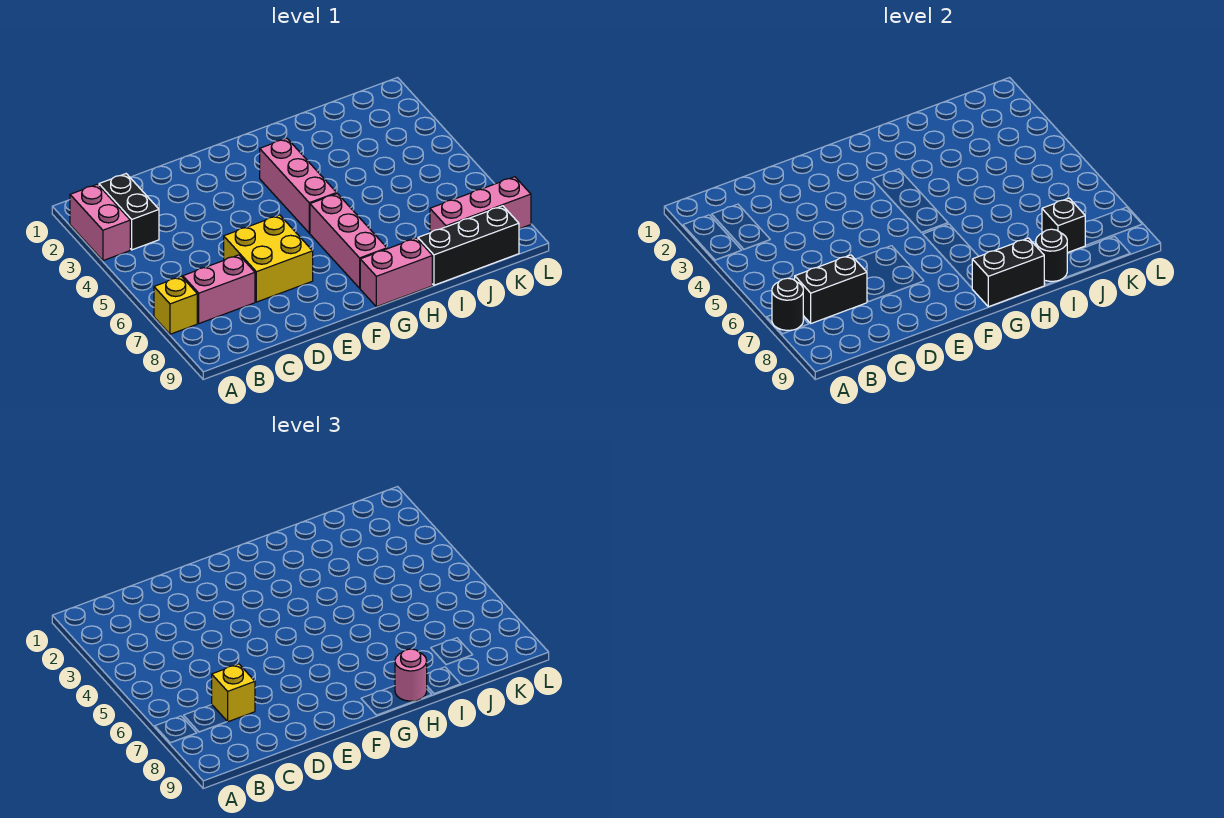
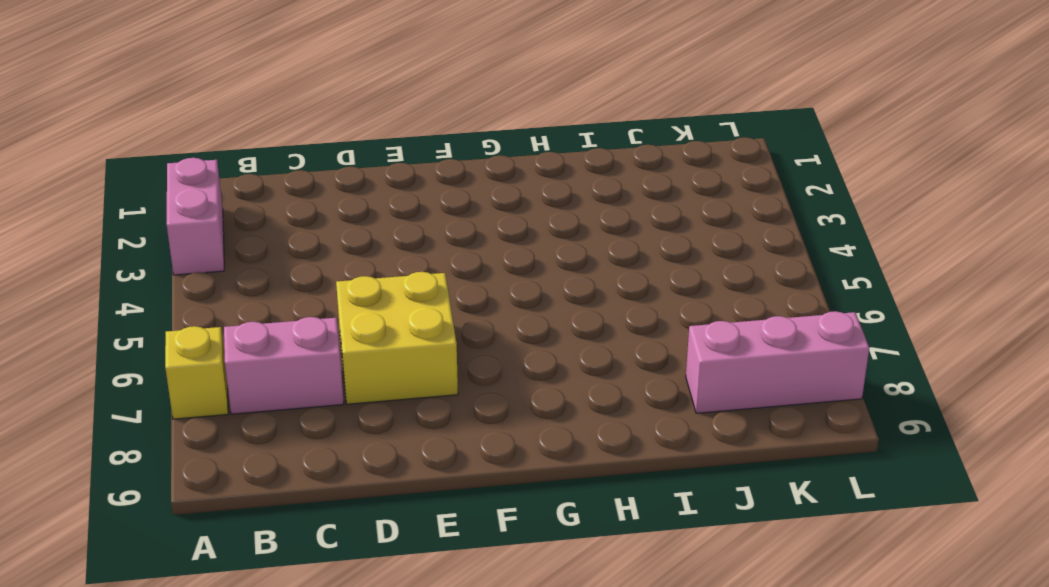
none -> black 1x2 brick [99,174,159,250]
none -> pink 1x3 brick [260,138,337,233]
none -> pink 1x3 brick [310,194,387,288]

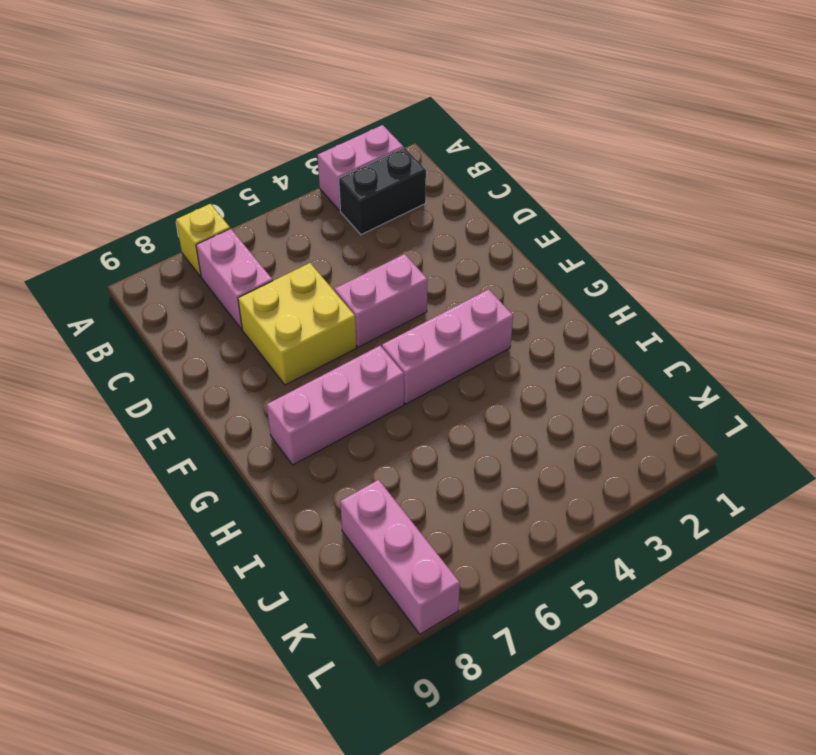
pink 1x2 brick [335,254,428,347] -> pink 1x2 brick turned to [360,238,432,307]
none -> black 1x3 brick [418,206,519,285]
none -> black 1x1 round brick [772,278,803,330]
none -> black 1x2 brick [795,255,867,323]

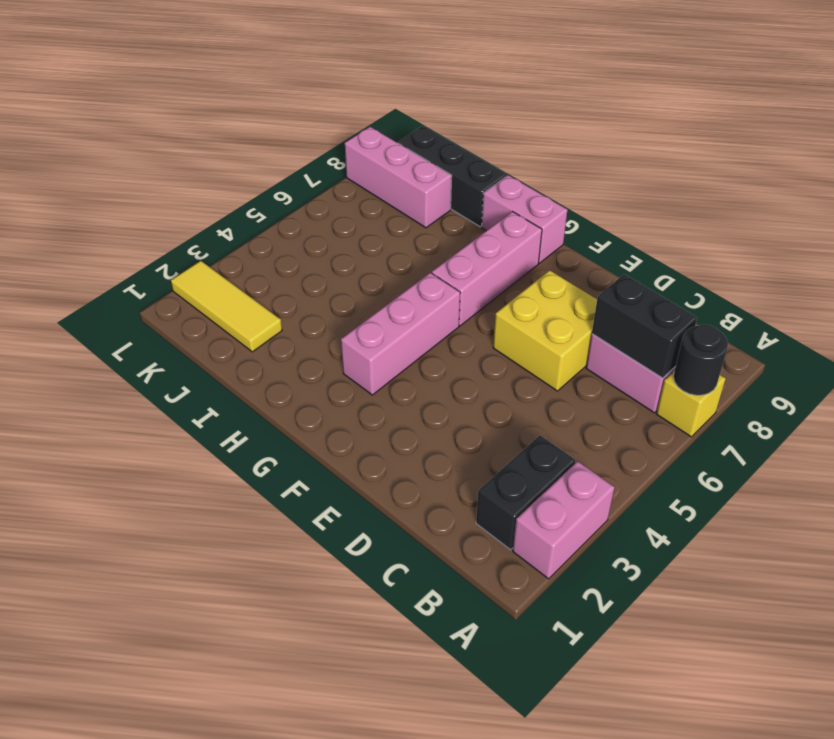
yellow 1x3 tile [171,261,282,352] -> none
none -> black 1x2 brick [972,238,1044,307]
none -> black 1x1 round brick [1036,229,1067,282]
none -> black 1x1 brick [1042,198,1085,253]

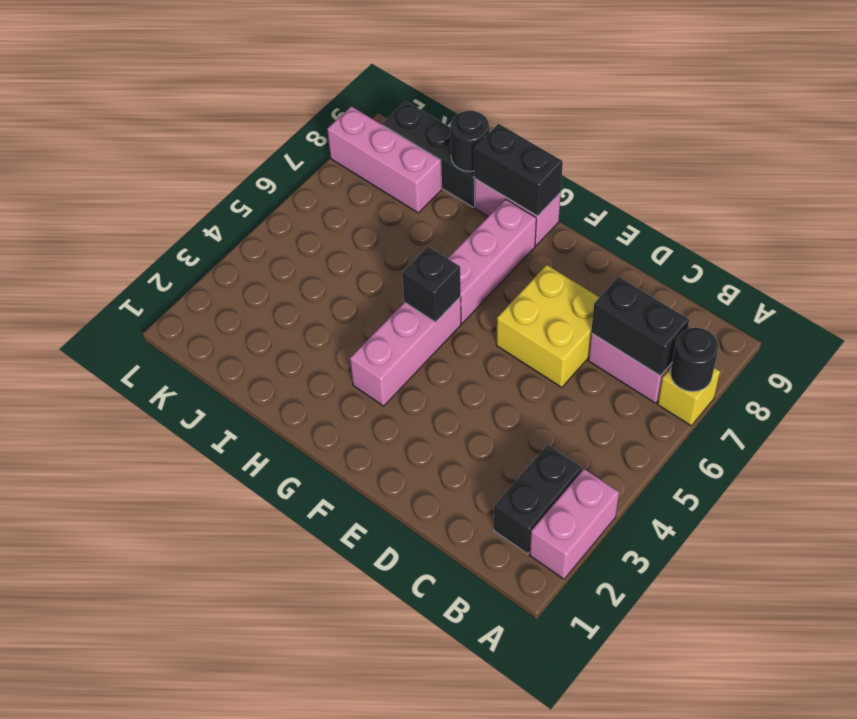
black 1x1 brick [402,247,461,322] -> black 1x1 brick moved to [1042,198,1085,253]
none -> yellow 1x1 brick [212,664,255,722]
none -> pink 1x1 round brick [395,649,427,701]

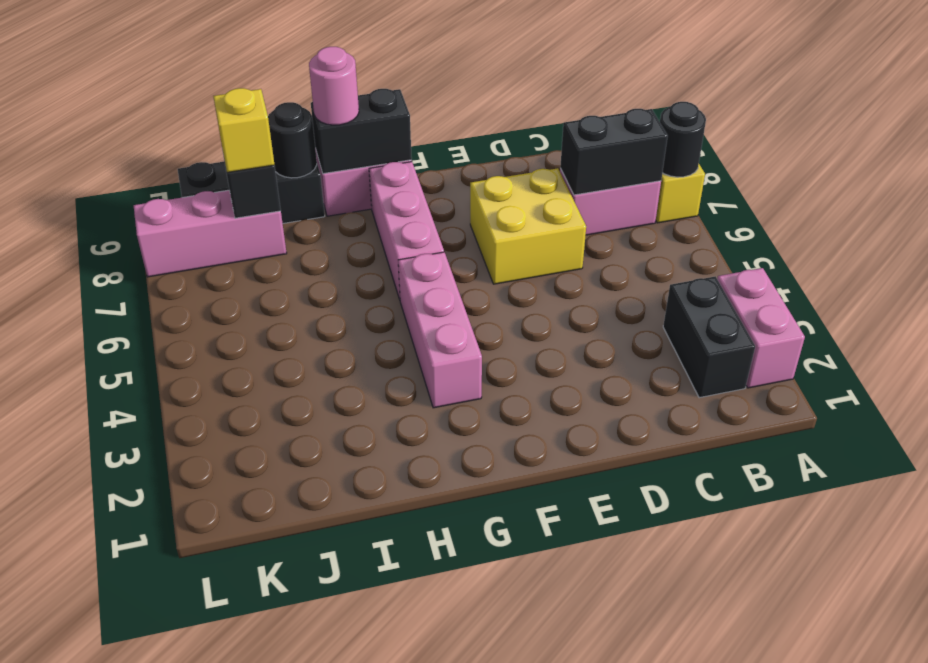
yellow 1x1 brick [213,88,274,172] -> yellow 1x1 brick moved to [212,664,255,722]

